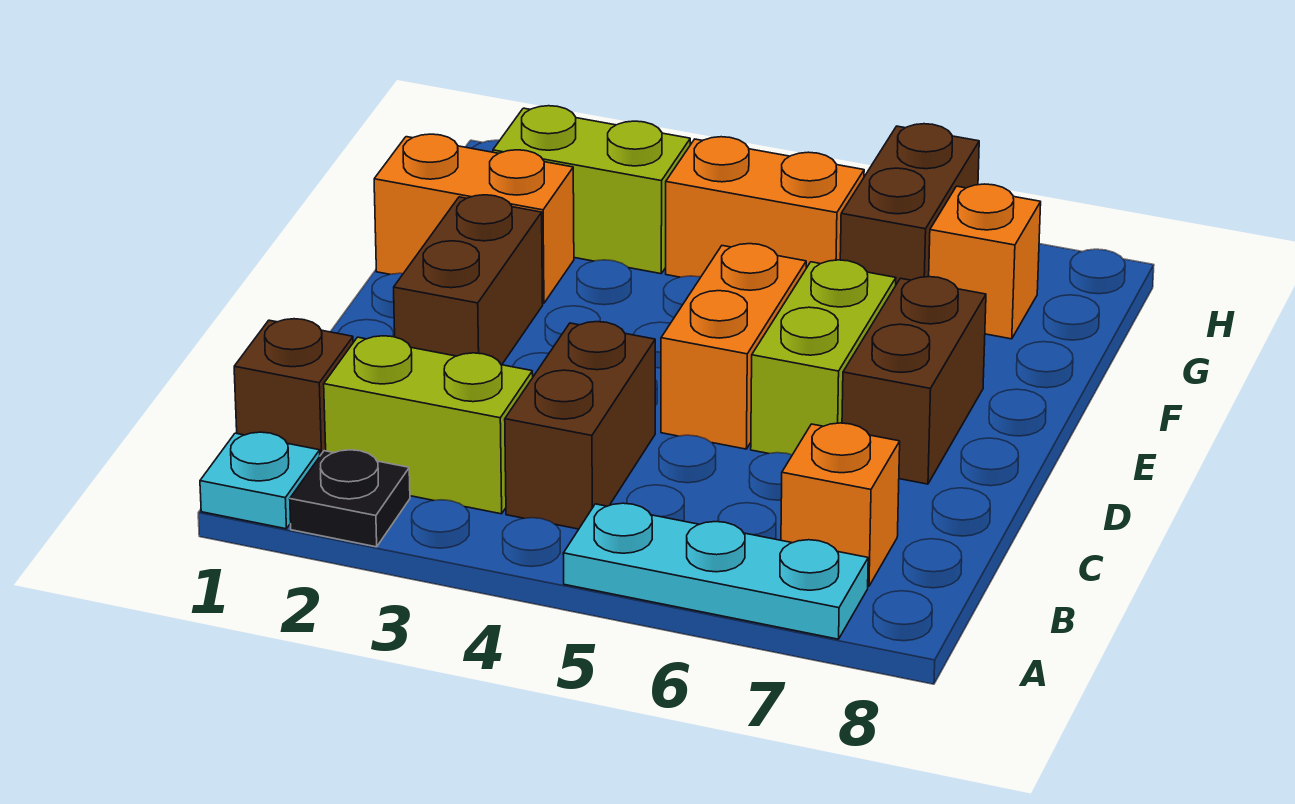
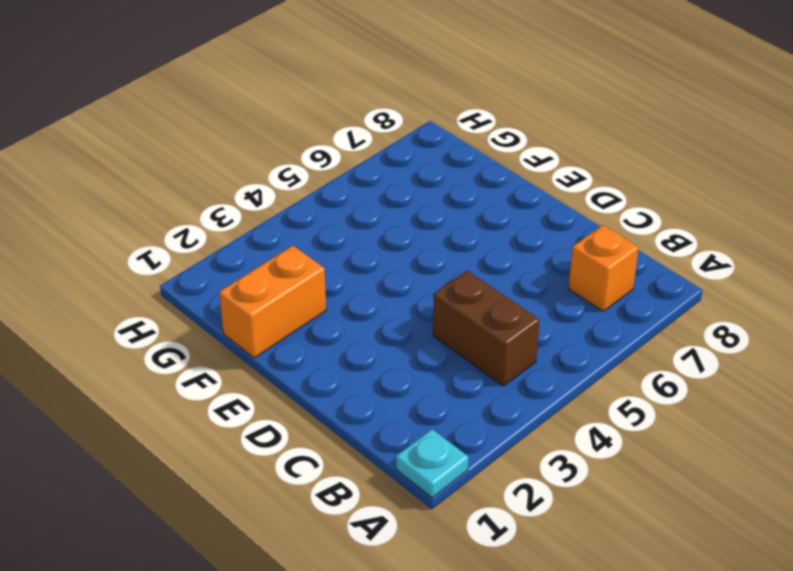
none -> black 1x1 plate [290,450,410,547]
none -> cyan 1x3 plate [563,503,868,639]
none -> brown 1x1 brick [234,319,353,455]

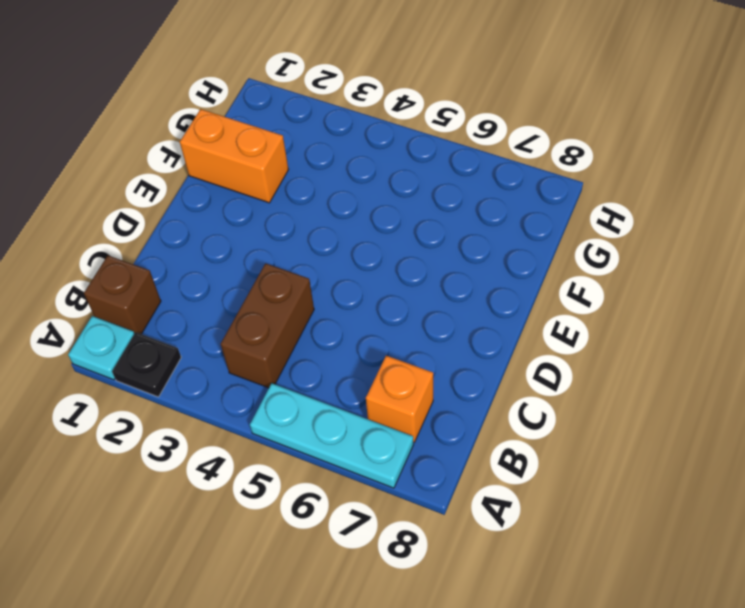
none -> lime 1x2 brick [324,336,533,514]
none -> brown 1x2 brick [394,195,543,365]
none -> orange 1x2 brick [661,244,806,449]

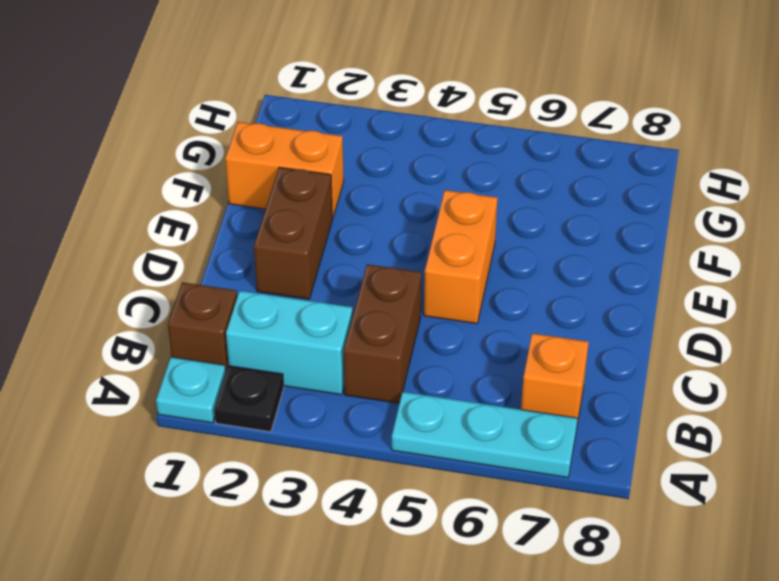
cyan 1x2 brick [226,291,352,395] -> lime 1x2 brick [324,336,533,514]
none -> lime 1x2 brick [751,260,896,455]
none -> brown 1x2 brick [842,277,986,484]
none -> lime 1x2 brick [493,106,690,274]

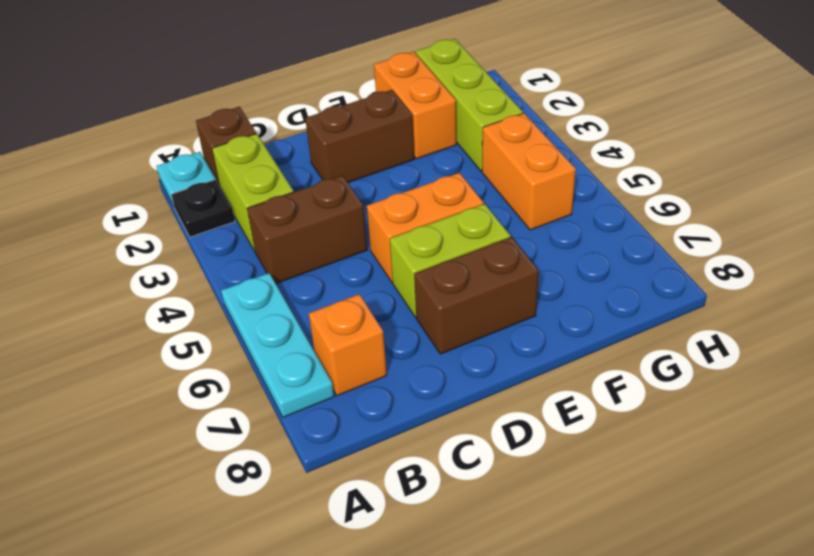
lime 1x3 brick [416,39,523,171] -> lime 1x2 brick [493,106,690,274]
none -> brown 1x2 brick [840,124,979,284]
none -> orange 1x1 brick [929,184,1041,339]

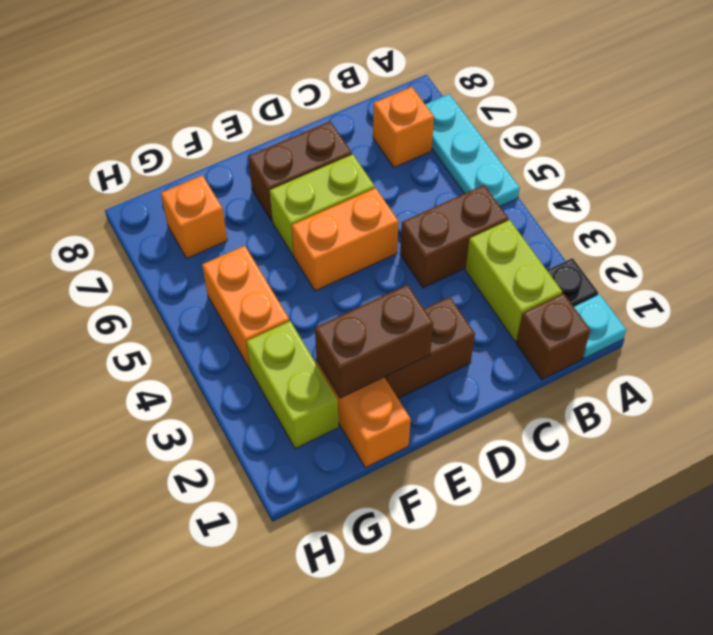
brown 1x2 brick [315,285,433,398] -> brown 1x2 brick moved to [840,124,979,284]

